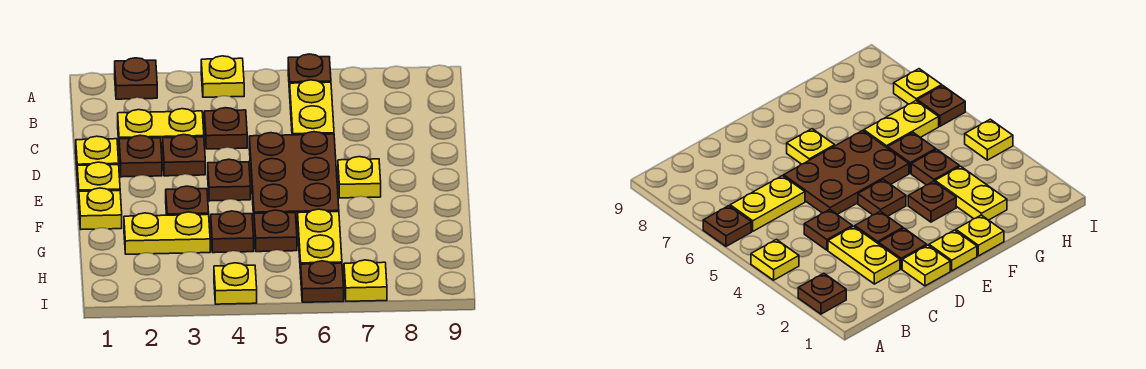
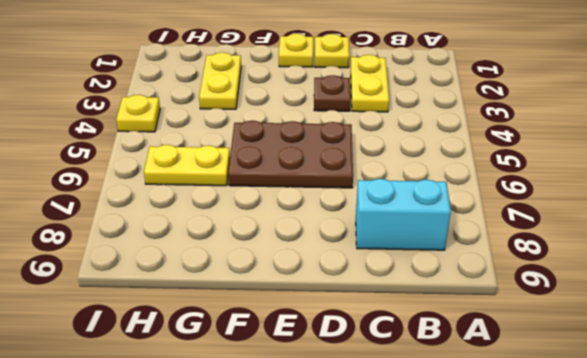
cyan 1x2 brick [356,179,451,250] -> none
none -> brown 1x1 plate [115,58,157,99]
none -> yellow 1x1 plate [201,56,244,97]
none -> brown 1x1 plate [288,54,331,92]

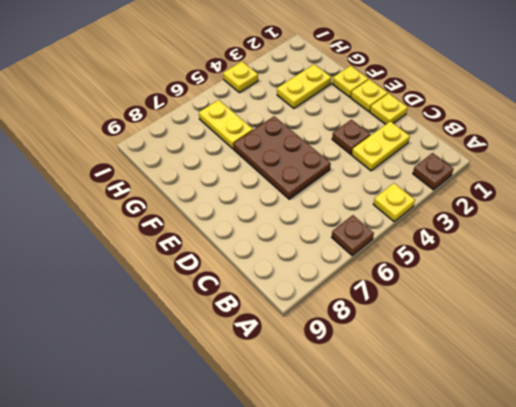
none -> yellow 1x2 plate [290,80,334,135]
none -> brown 1x1 plate [204,108,247,149]
none -> brown 1x1 plate [119,135,162,177]

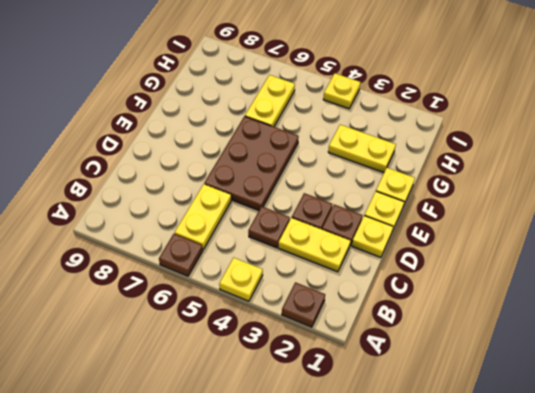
none -> brown 1x1 plate [208,159,250,201]
none -> yellow 1x1 plate [338,157,381,198]
none -> brown 1x1 plate [166,186,209,215]

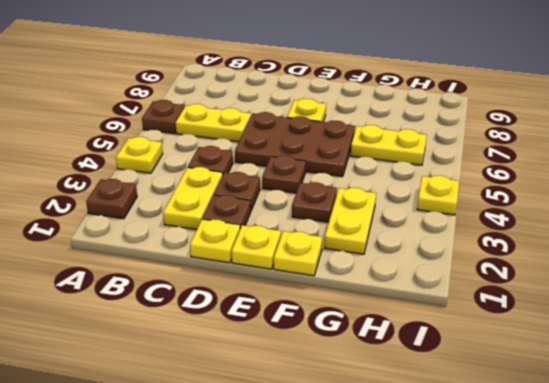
none -> brown 1x1 plate [211,211,254,253]
none -> brown 1x1 plate [254,210,297,252]
none -> brown 1x1 plate [301,261,344,302]

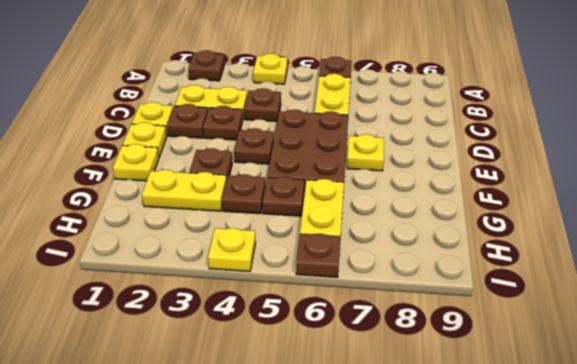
none -> yellow 1x1 plate [344,260,387,301]

